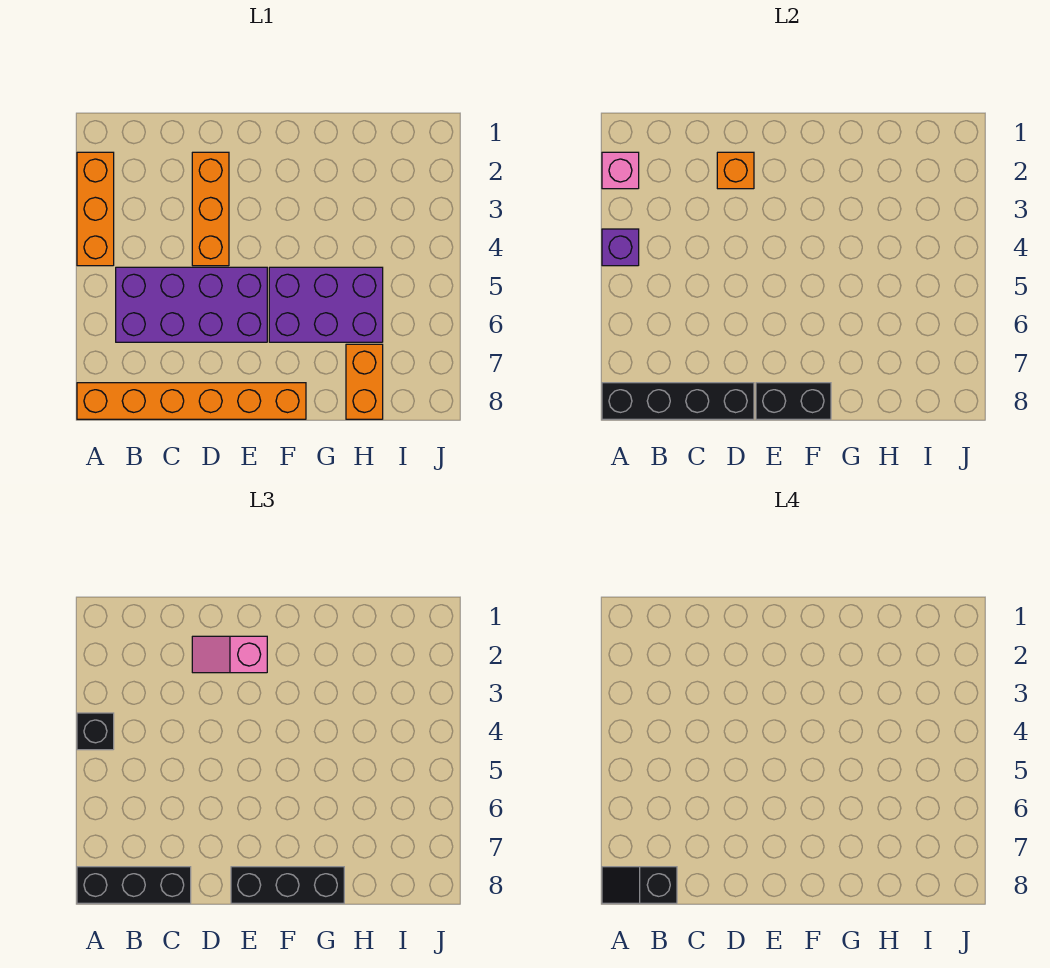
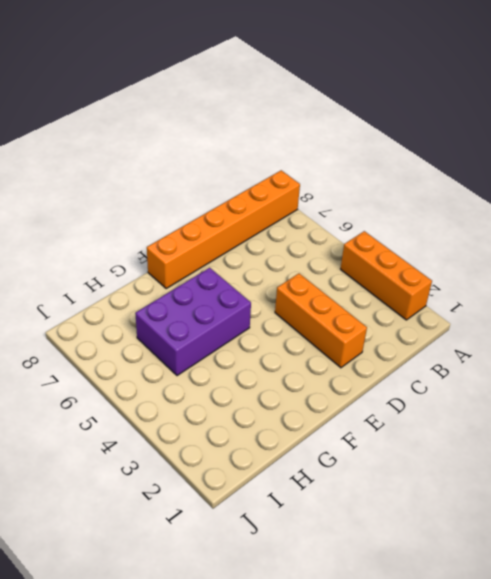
none -> purple 2x4 brick [116,267,267,342]
none -> orange 1x2 brick [346,344,383,419]
none -> pink 1x1 brick [602,152,639,189]

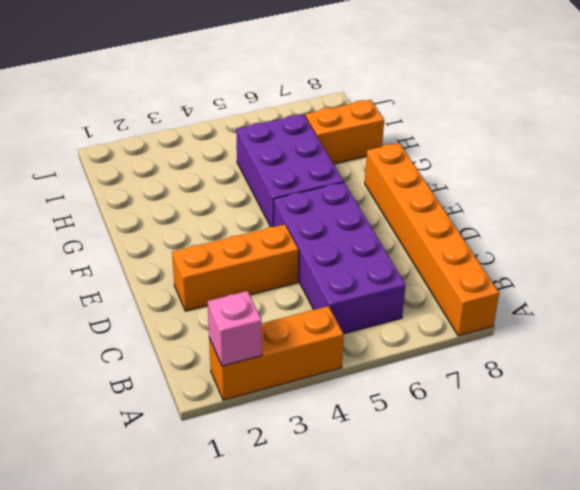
none -> purple 1x1 brick [602,229,639,266]
none -> black 1x4 brick [602,383,754,419]
none -> orange 1x1 brick [717,152,754,189]

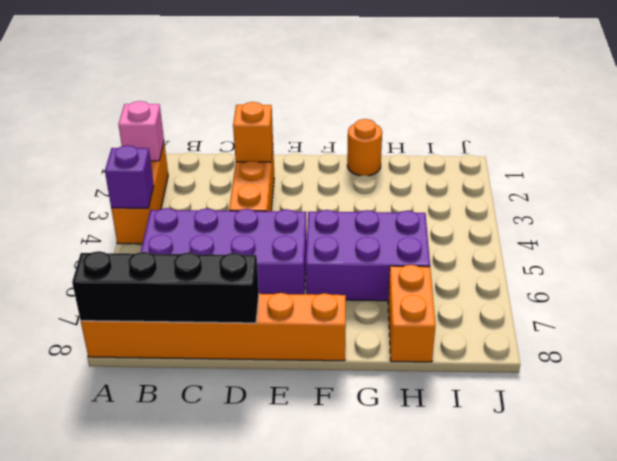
orange 1x1 round brick [347,119,382,176] -> none
none -> black 1x2 brick [756,383,831,419]
none -> black 1x1 brick [77,713,114,750]
none -> black 1x3 brick [77,867,191,903]

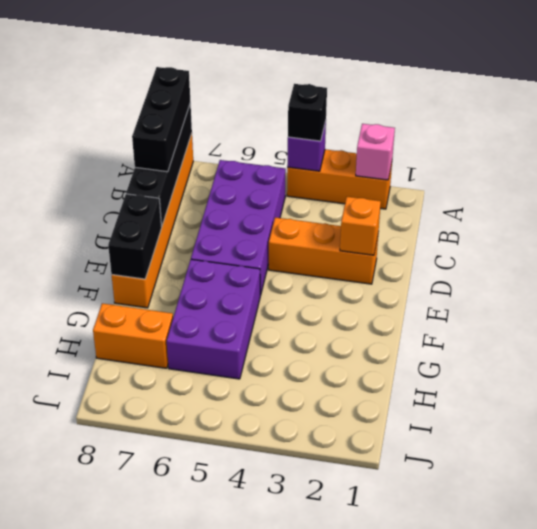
none -> pink 1x2 slope [192,636,267,673]
none -> black 1x3 brick [231,867,344,903]
none -> black 1x2 slope [602,867,677,903]

